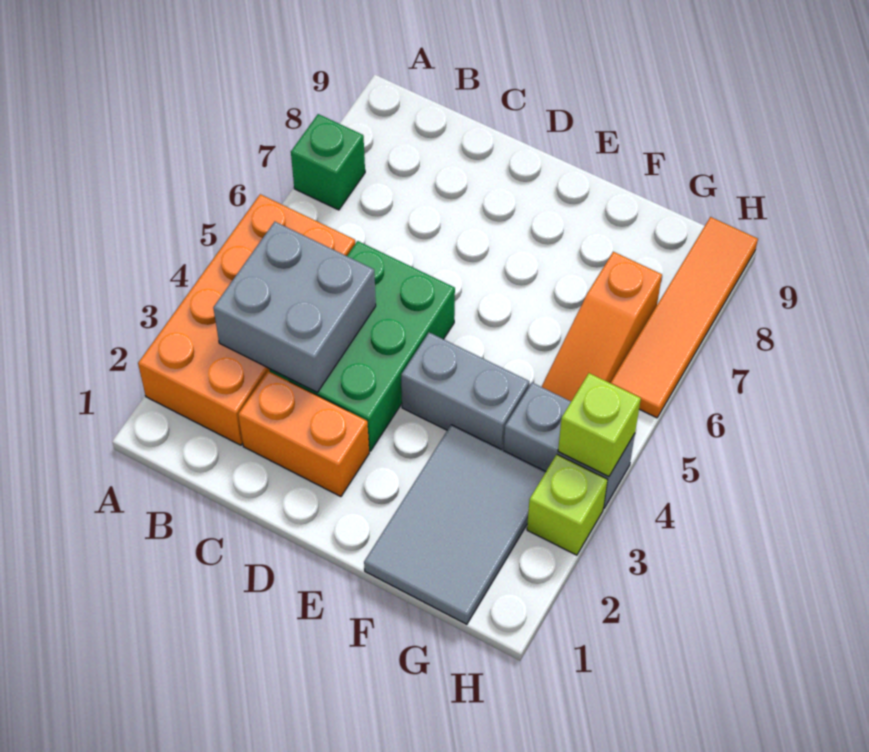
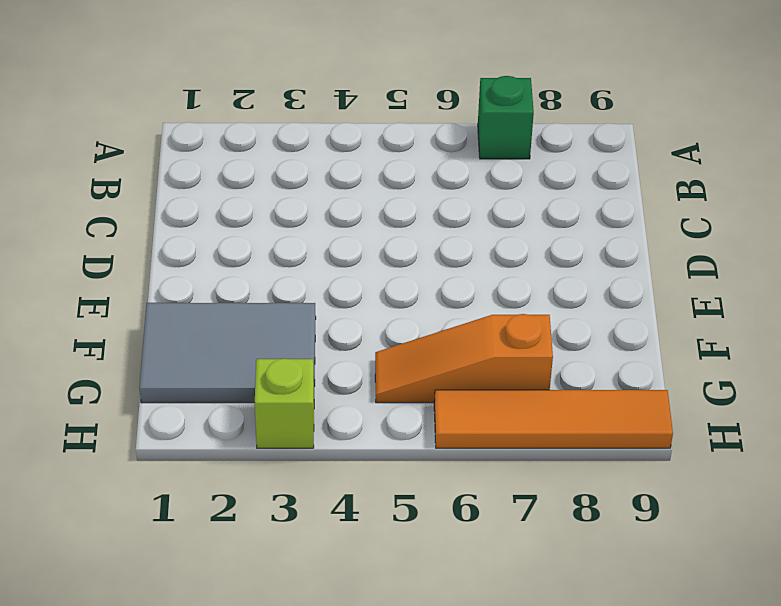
none -> orange 2x4 brick [138,194,355,445]
none -> orange 1x2 brick [238,371,369,497]
none -> green 2x3 brick [269,241,455,451]

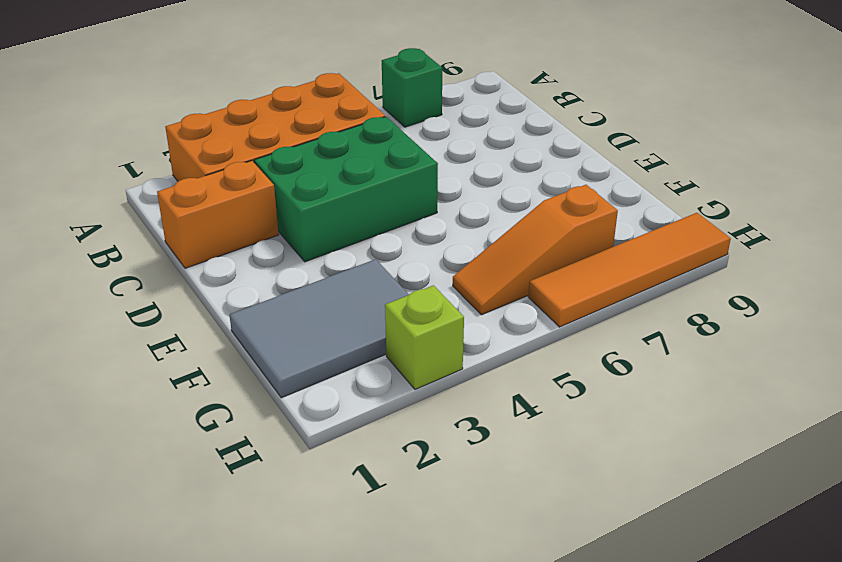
orange 1x2 brick [157,161,279,268] -> orange 1x2 brick turned to [238,371,369,497]
none -> grey 1x2 brick [401,333,529,450]
none -> grey 1x2 brick [504,383,635,508]
none -> grey 2x2 brick [213,222,376,392]

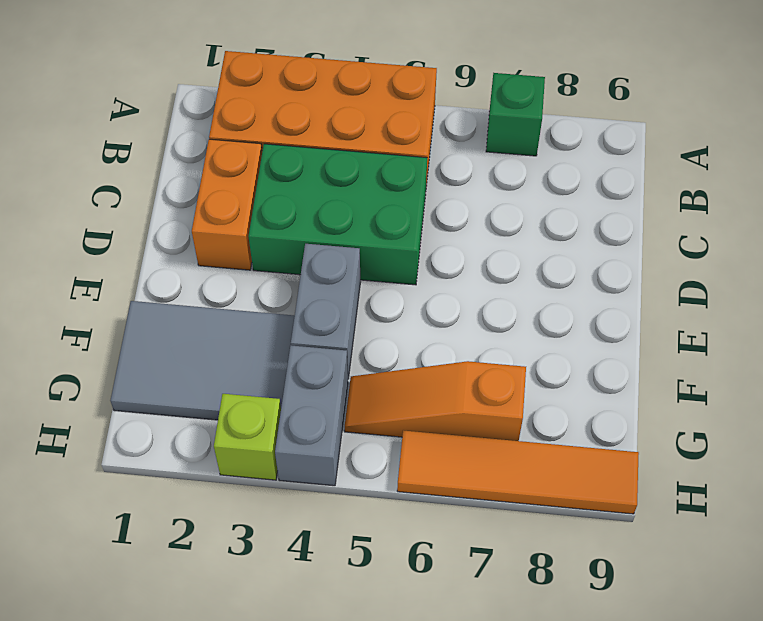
none -> grey 2x2 brick [213,222,376,392]
none -> lime 1x1 brick [558,373,641,476]

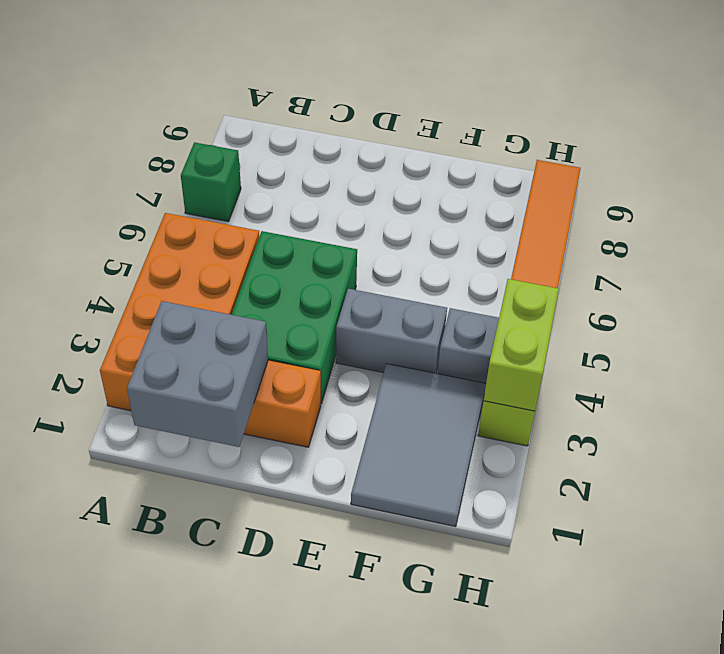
grey 2x2 brick [127,301,268,447] -> grey 2x2 brick moved to [213,222,376,392]
lime 1x2 brick [483,279,559,411] -> lime 1x1 brick [558,373,641,476]
none -> orange 1x3 slope [542,252,662,401]

